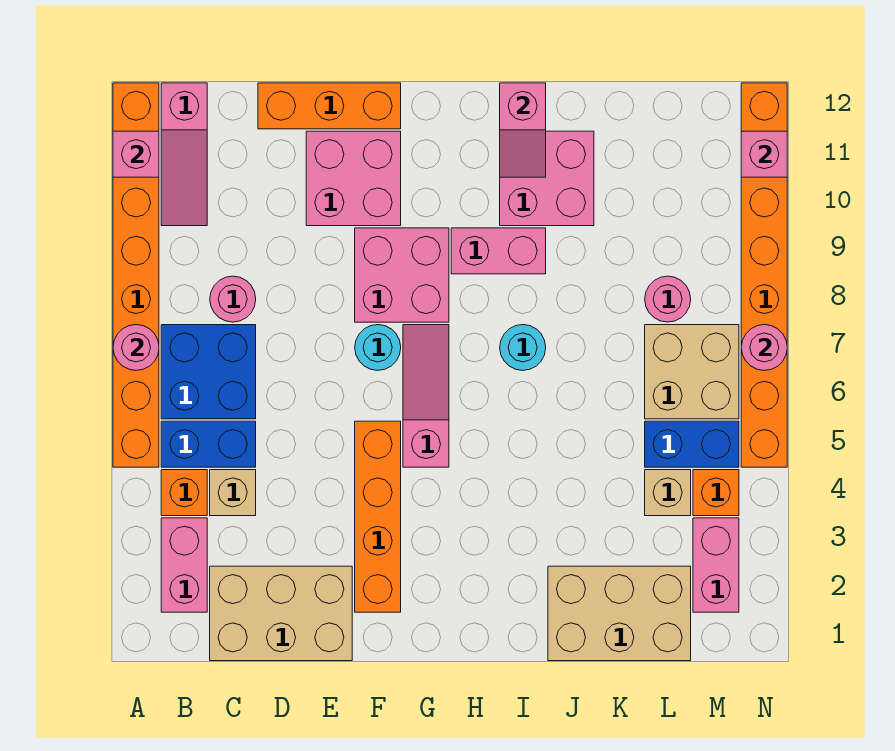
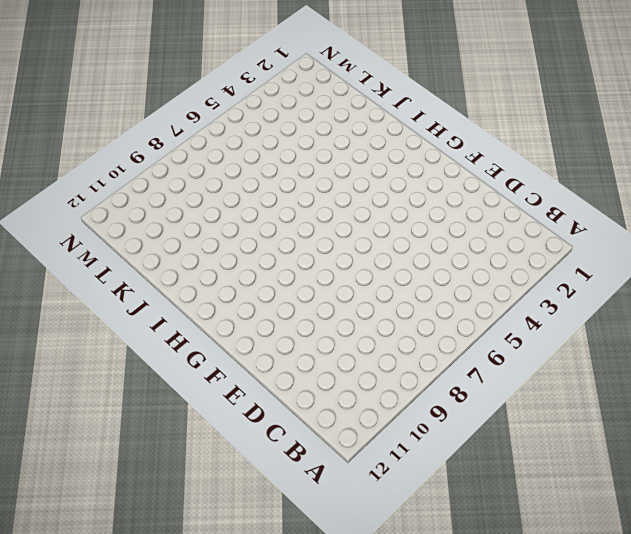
none -> orange 1x8 brick [113,83,159,467]
none -> pink 1x2 brick [161,518,207,612]
none -> orange 1x1 brick [161,470,207,516]
none -> blue 1x2 brick [161,421,256,467]

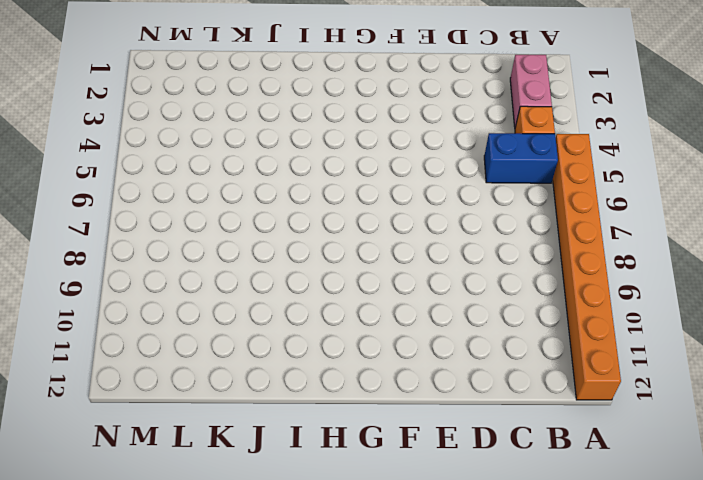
none -> blue 2x2 brick [161,325,256,419]
none -> pink 1x3 slope [161,83,207,226]
none -> tan 2x3 brick [210,566,352,661]
none -> tan 1x1 brick [210,470,256,516]

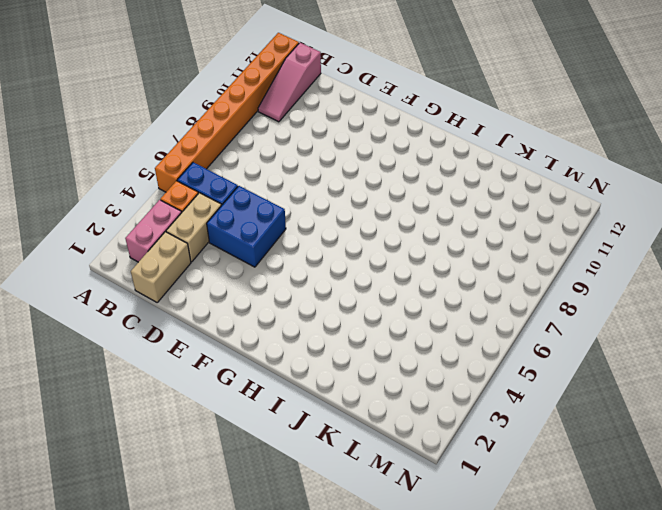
tan 1x2 brick [131,232,191,302] -> tan 2x3 brick [210,566,352,661]
tan 1x2 brick [166,193,222,262] -> tan 1x1 brick [210,470,256,516]
blue 2x2 brick [207,186,286,267] -> blue 2x2 brick moved to [161,325,256,419]
none -> pink 1x1 round brick [210,276,256,322]
none -> orange 1x3 brick [258,83,401,129]
none -> pink 2x2 brick [306,131,401,226]
none -> orange 1x4 brick [355,421,401,612]

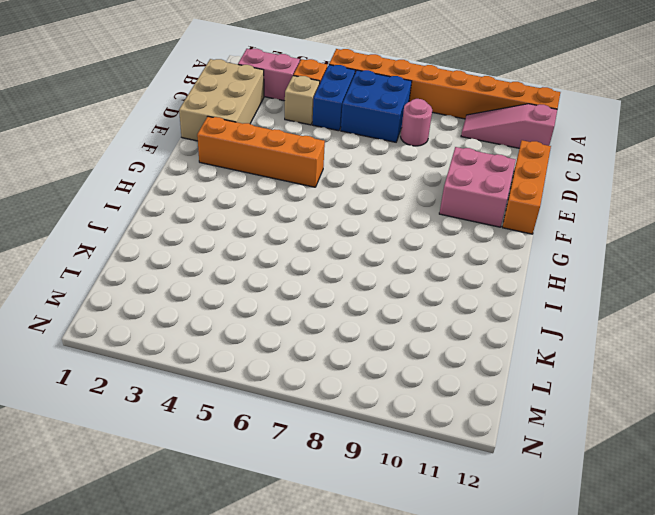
none -> cyan 1x1 round brick [355,325,401,370]
none -> pink 2x2 brick [355,228,449,322]
none -> pink 1x3 slope [403,325,449,467]
none -> pink 1x2 brick [451,228,546,274]

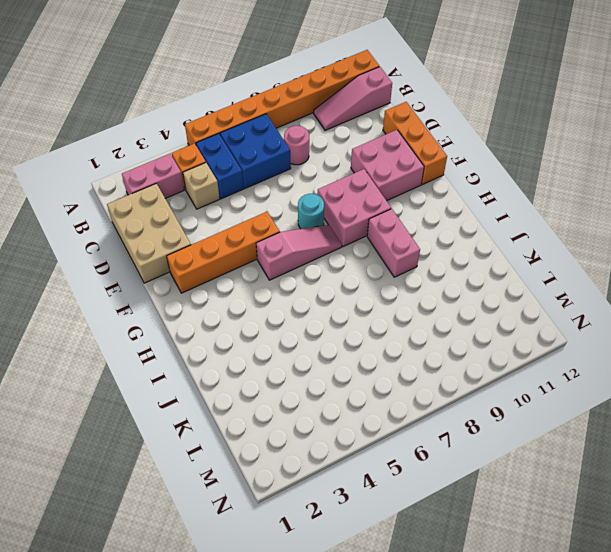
none -> cyan 1x1 round brick [500,325,546,371]
none -> pink 2x2 brick [500,131,594,226]
none -> tan 2x3 brick [548,566,691,661]
none -> tan 1x1 brick [645,470,691,516]

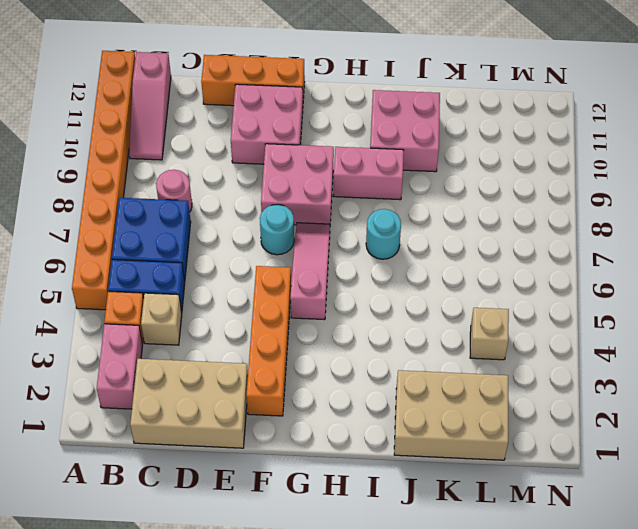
none -> blue 1x2 brick [645,421,739,467]
none -> tan 2x2 brick [645,325,739,419]
none -> pink 1x1 round brick [645,276,691,322]
none -> pink 1x2 brick [693,518,739,612]

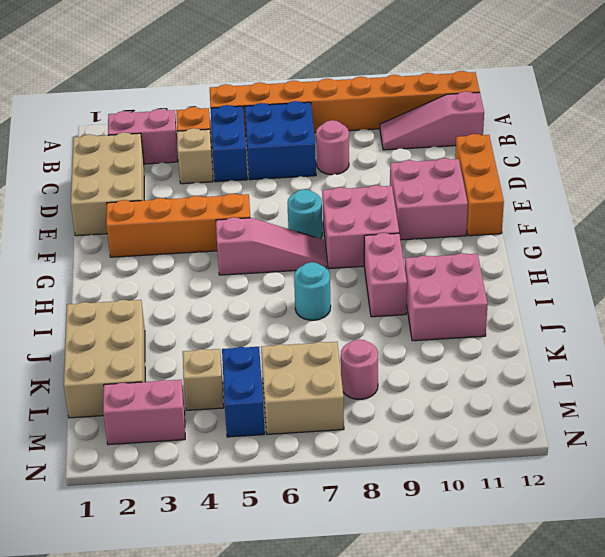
none -> orange 1x1 brick [693,470,739,516]
none -> orange 1x8 brick [741,83,787,467]
none -> pink 1x1 round brick [113,325,159,370]
none -> pink 1x1 brick [113,131,159,177]

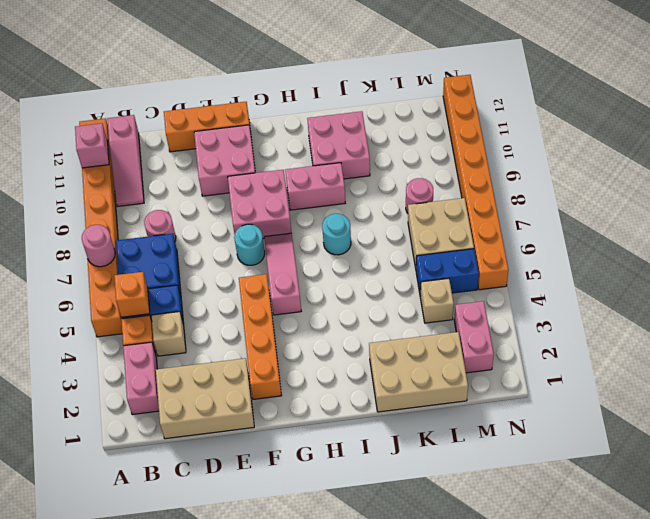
orange 1x1 brick [114,272,150,317] -> orange 1x1 brick moved to [693,470,739,516]
none -> pink 1x2 slope [500,83,546,177]
none -> pink 1x1 round brick [741,325,787,371]
none -> pink 1x1 brick [741,131,787,177]

